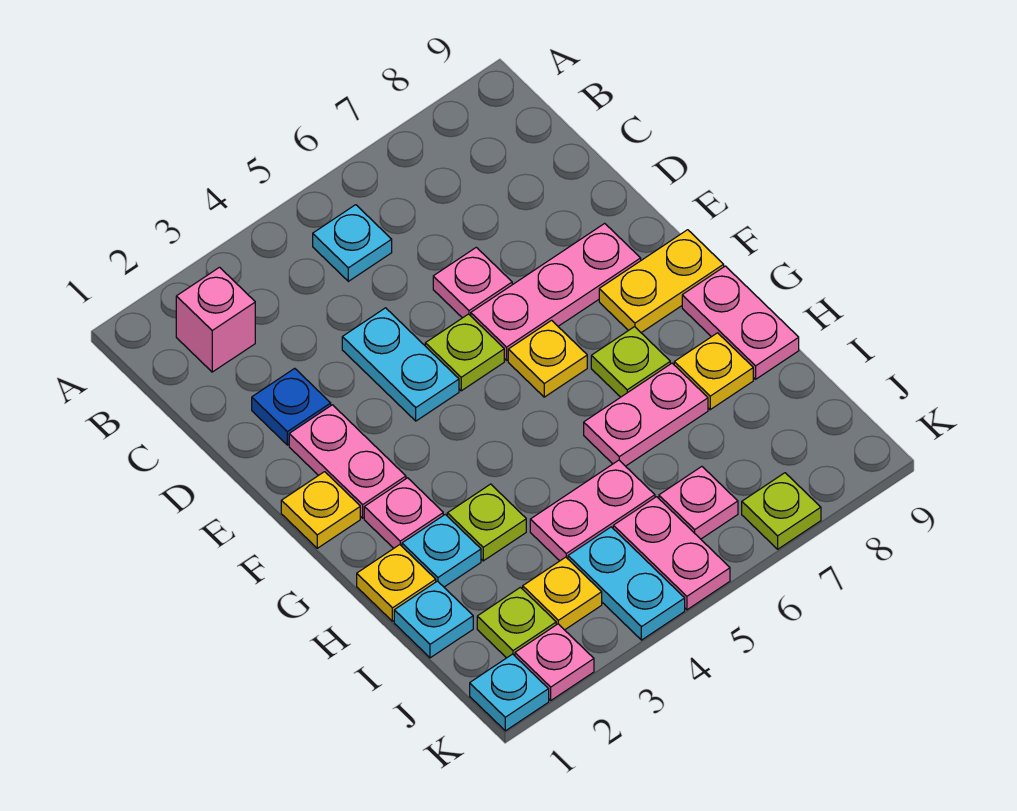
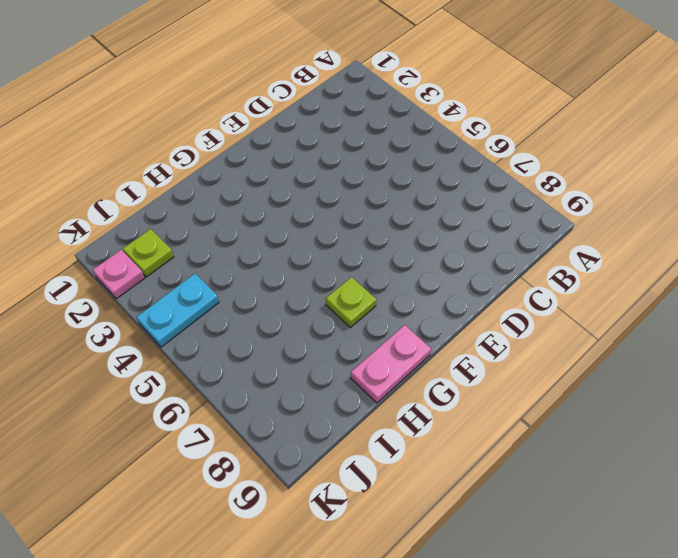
none -> pink 1x1 brick [176,267,255,372]
none -> cyan 1x1 plate [313,205,392,281]
none -> blue 1x1 plate [252,368,331,445]

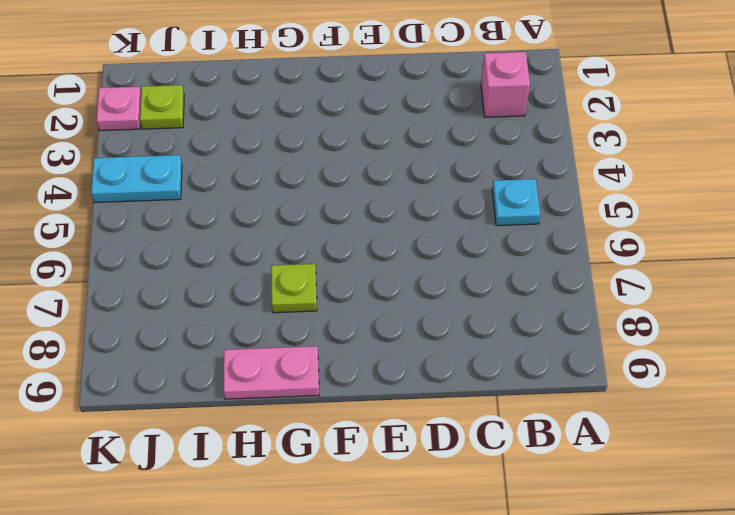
none -> blue 1x1 plate [252,368,331,445]
none -> cyan 1x2 plate [342,308,459,421]
none -> pink 1x1 plate [433,247,512,318]

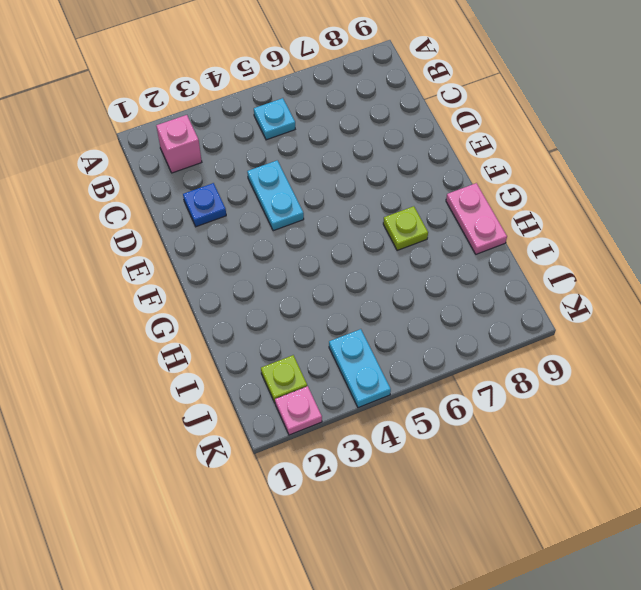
none -> pink 1x1 plate [433,247,512,318]
none -> pink 1x2 plate [289,405,406,518]
none -> lime 1x1 plate [425,314,504,391]

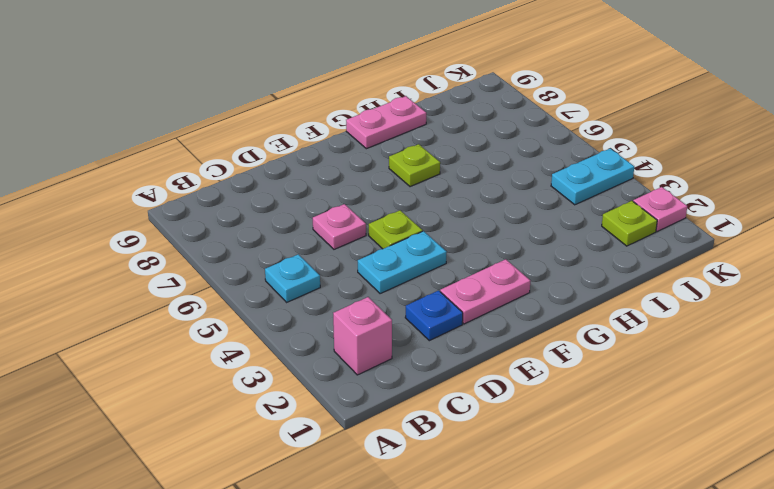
none -> pink 1x3 plate [471,223,641,360]
none -> yellow 1x1 plate [281,472,360,548]
none -> yellow 1x1 plate [508,320,587,397]

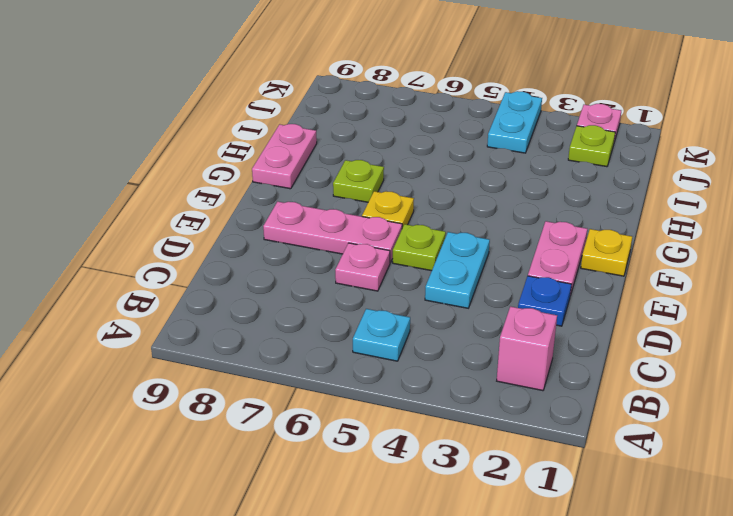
none -> yellow 1x2 plate [599,230,724,333]
none -> pink 1x1 plate [364,478,443,548]
none -> yellow 1x1 plate [357,545,436,621]

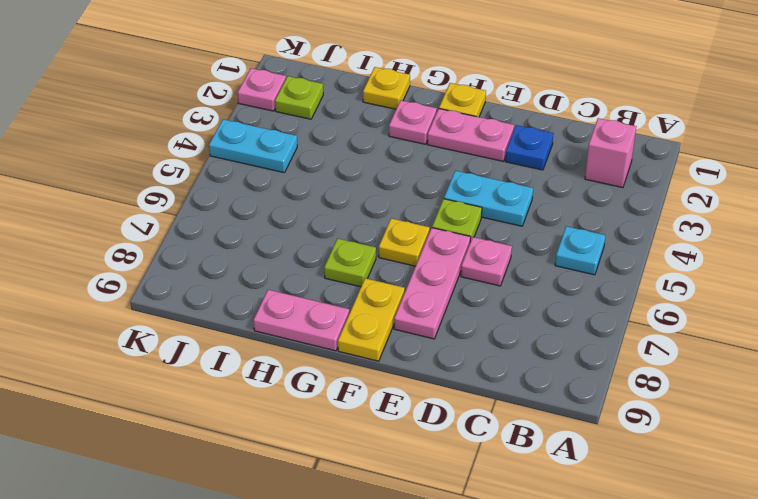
none -> cyan 1x1 plate [402,514,481,587]
none -> lime 1x1 plate [447,484,526,561]
none -> pink 1x2 plate [584,363,708,466]

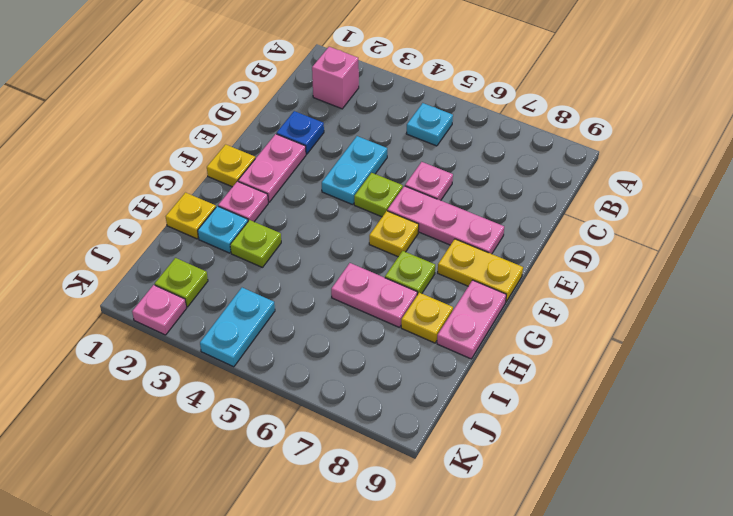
none -> cyan 1x1 plate [394,581,473,658]
none -> pink 1x2 plate [530,460,655,561]
none -> yellow 1x1 plate [523,557,602,630]

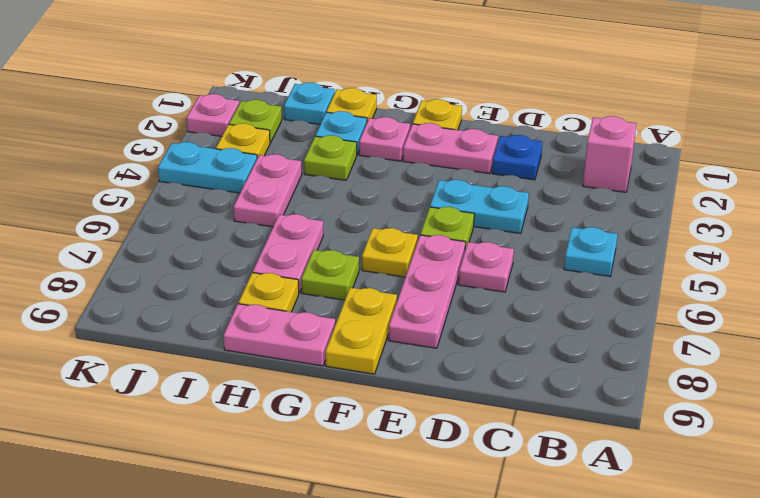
none -> pink 1x2 plate [613,497,730,610]
none -> pink 1x1 plate [659,467,738,539]
none -> cyan 1x1 plate [470,654,549,731]

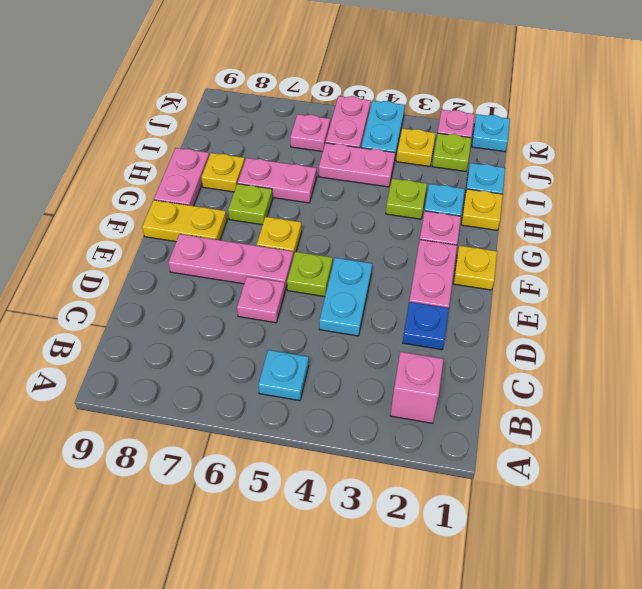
none -> lime 1x1 plate [742,473,821,549]

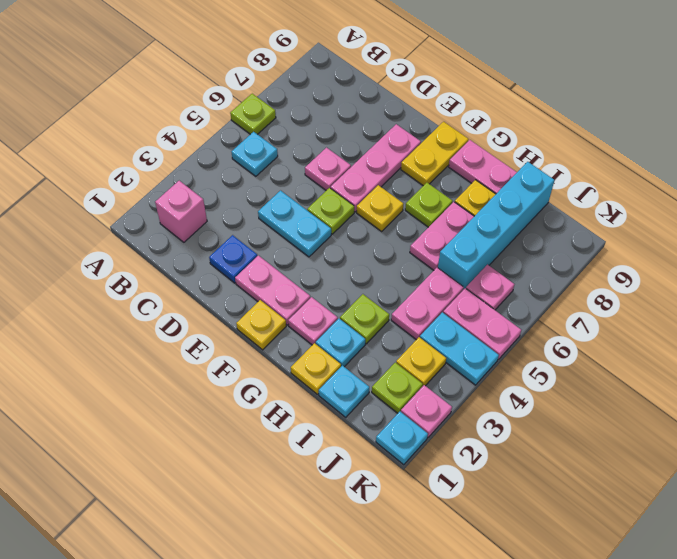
lime 1x1 plate [230,94,276,134] -> lime 1x1 plate moved to [742,473,821,549]
cyan 1x4 brick [438,162,554,290] -> none

